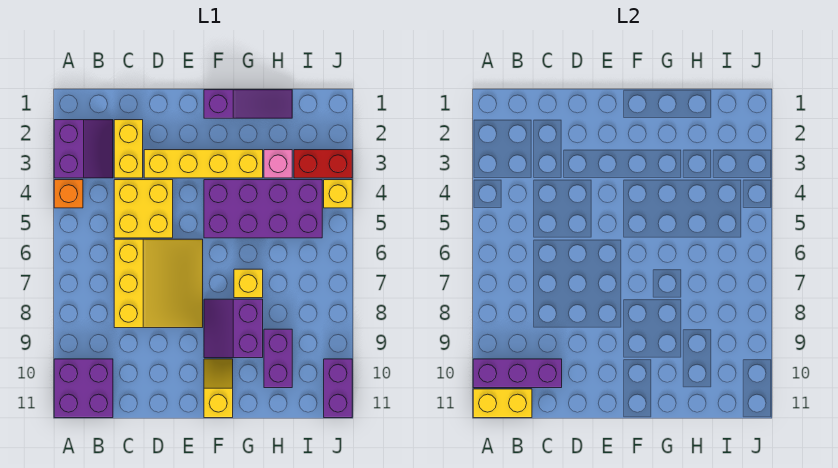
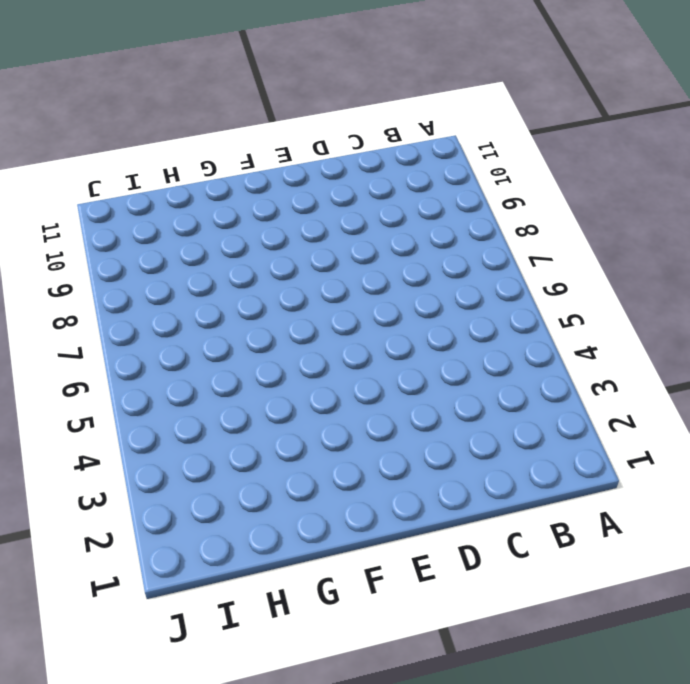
none -> purple 2x2 slope [54,120,113,178]
none -> orange 1x1 brick [54,180,83,208]
none -> purple 2x2 brick [54,359,113,418]

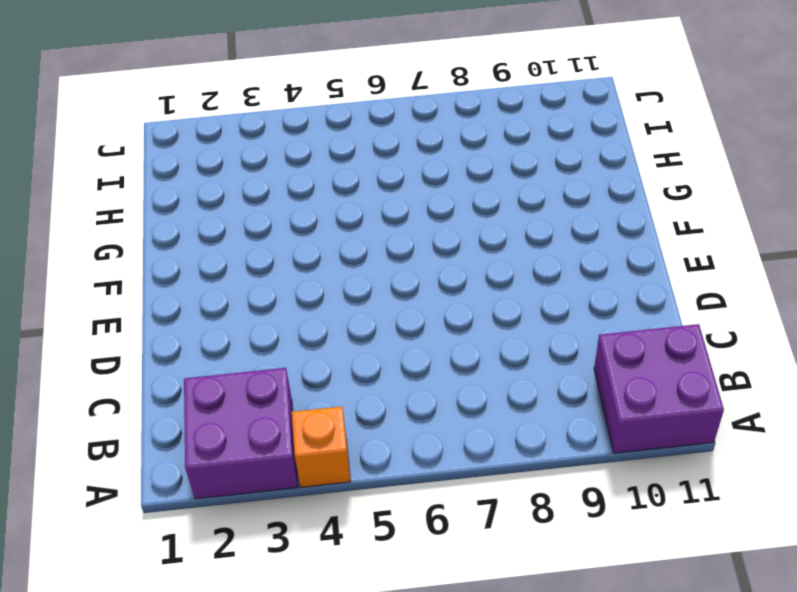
purple 2x2 brick [184,368,298,499] -> purple 2x2 slope [54,120,113,178]
none -> yellow 1x2 brick [114,120,143,178]
none -> yellow 2x2 brick [114,180,173,238]
none -> yellow 3x3 slope [114,239,203,328]

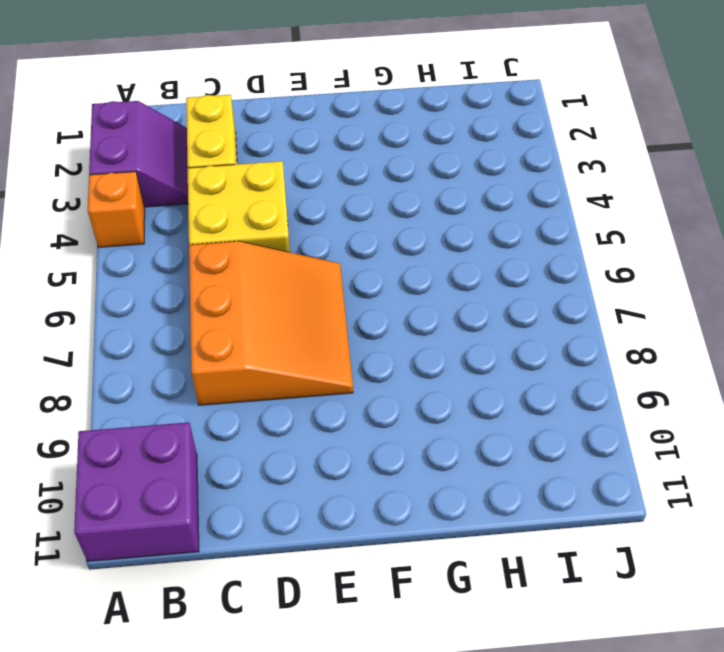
orange 3x3 slope [189,241,353,405] -> yellow 3x3 slope [114,239,203,328]
none -> yellow 1x4 brick [144,150,263,178]
none -> purple 1x3 slope [204,90,292,118]
none -> purple 2x4 brick [204,180,322,238]

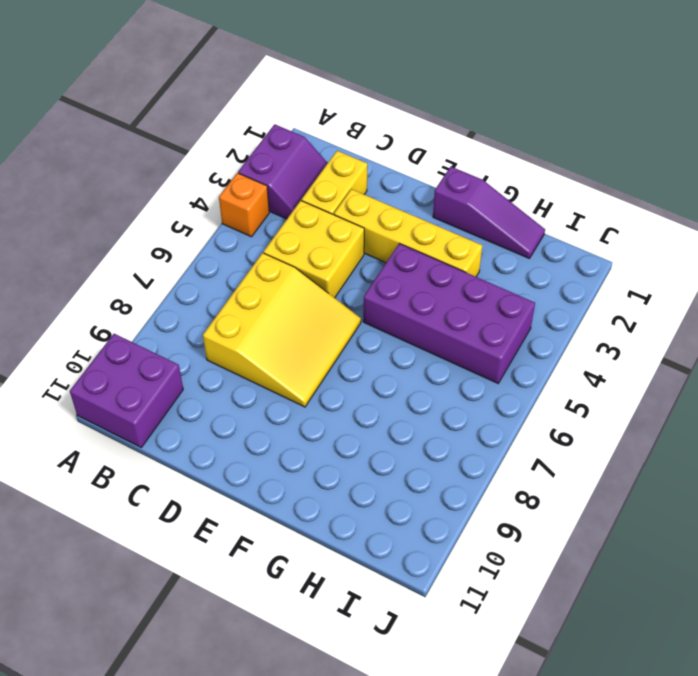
none -> purple 2x2 slope [204,299,263,358]
none -> yellow 1x2 slope [204,359,233,418]
none -> yellow 1x1 brick [234,269,263,298]

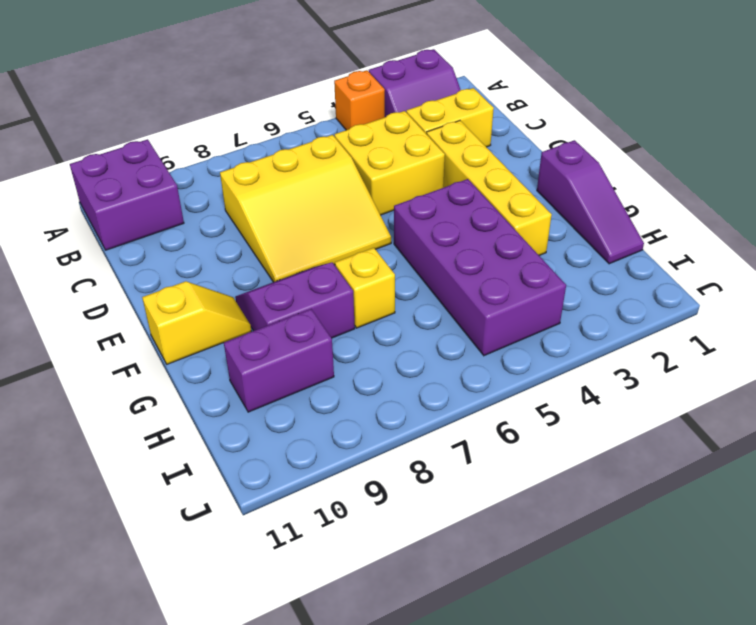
none -> pink 1x1 brick [264,150,292,178]
none -> red 1x2 brick [294,150,352,178]
none -> yellow 1x1 brick [324,180,352,208]

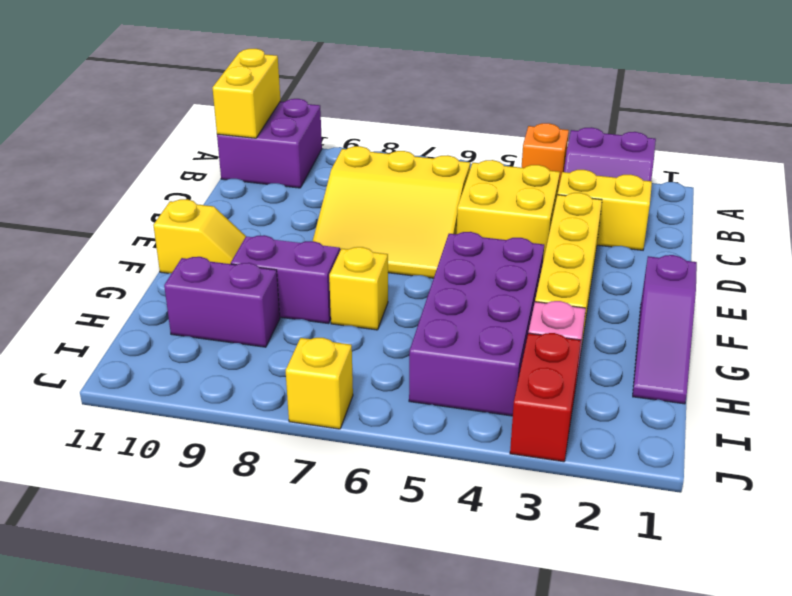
yellow 1x1 brick [286,338,353,429] -> yellow 1x1 brick moved to [324,180,352,208]
none -> purple 1x2 brick [324,359,352,418]
none -> purple 1x3 brick [473,359,562,388]

